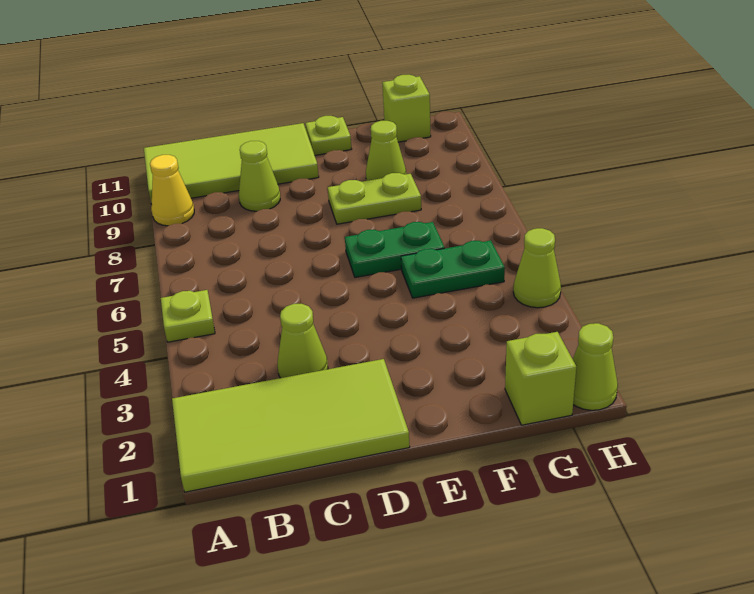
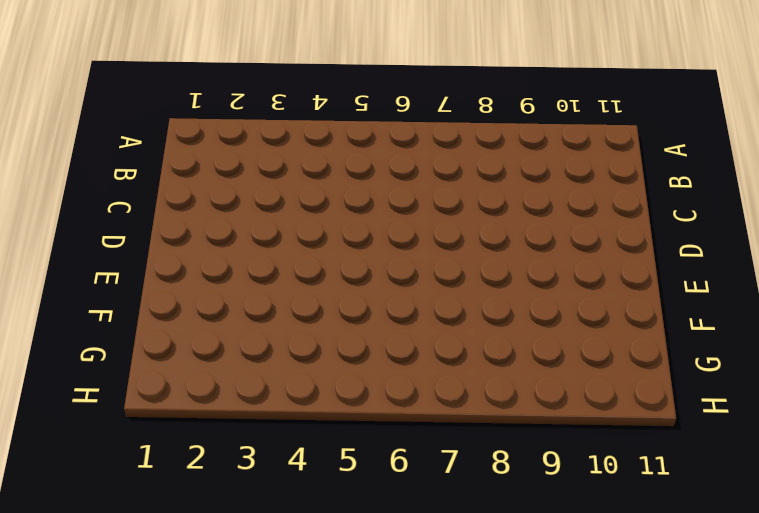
none -> lime 2x4 tile [172,359,410,492]
none -> lime 1x1 plate [161,290,215,342]
none -> yellow 1x1 cone [150,155,194,226]

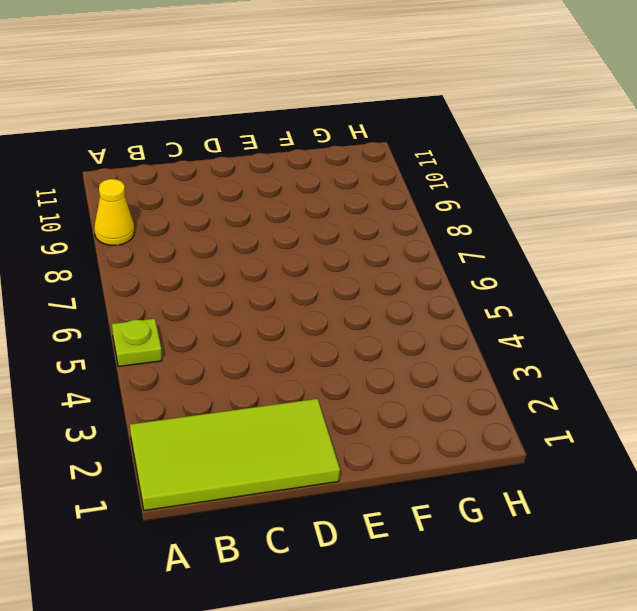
none -> lime 2x4 tile [144,123,319,204]
none -> lime 1x1 cone [277,304,328,378]
none -> lime 1x1 cone [239,141,280,211]

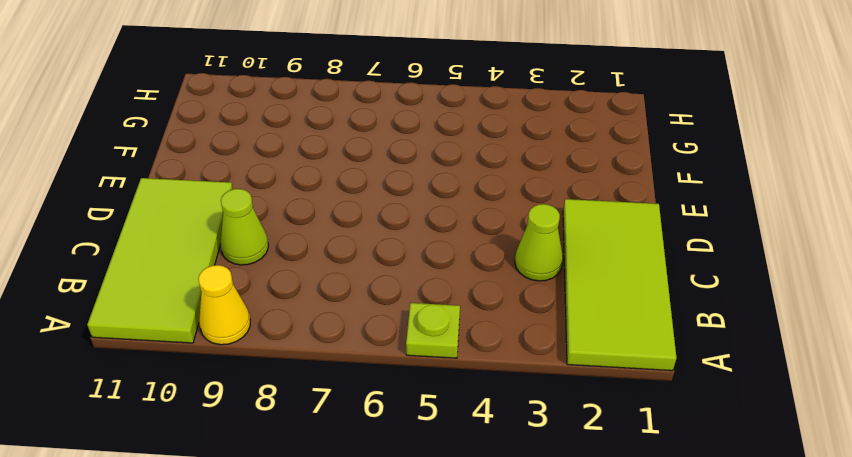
none -> green 1x2 plate [345,222,445,277]
none -> lime 1x2 plate [328,173,421,224]
none -> lime 1x1 plate [306,116,351,155]

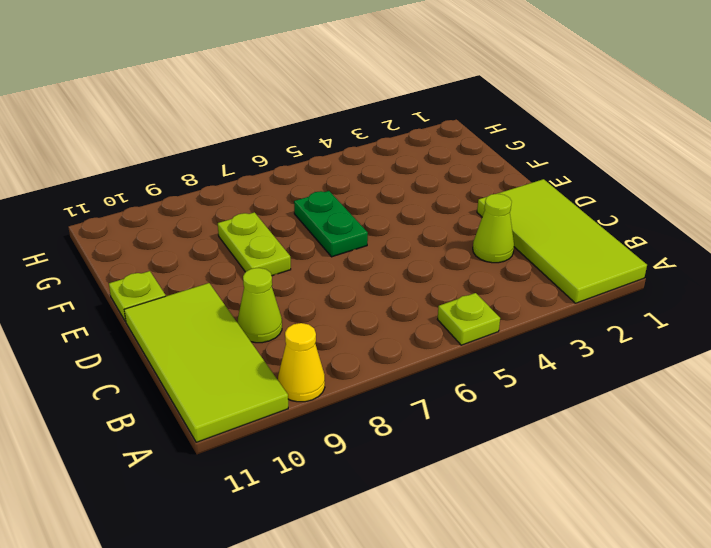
none -> green 1x2 plate [401,240,505,298]
none -> lime 1x1 cone [366,121,406,181]
none -> lime 1x1 brick [505,332,576,425]

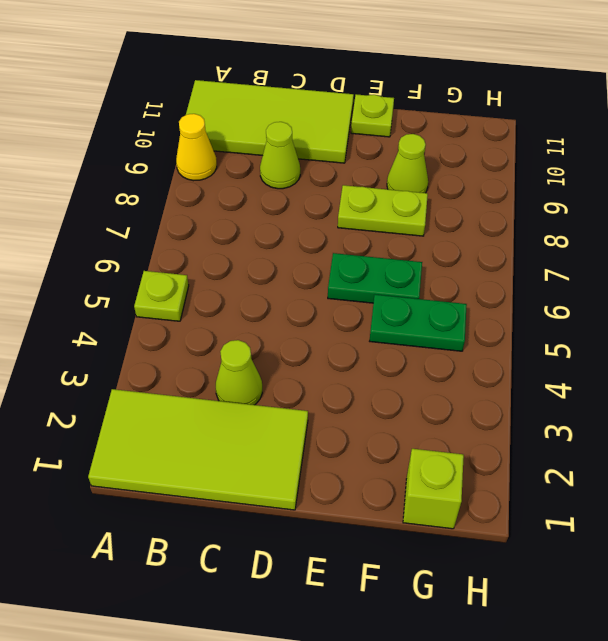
none -> lime 1x1 brick [382,75,431,142]
none -> lime 1x1 cone [573,323,618,410]
none -> lime 1x1 cone [513,228,561,308]

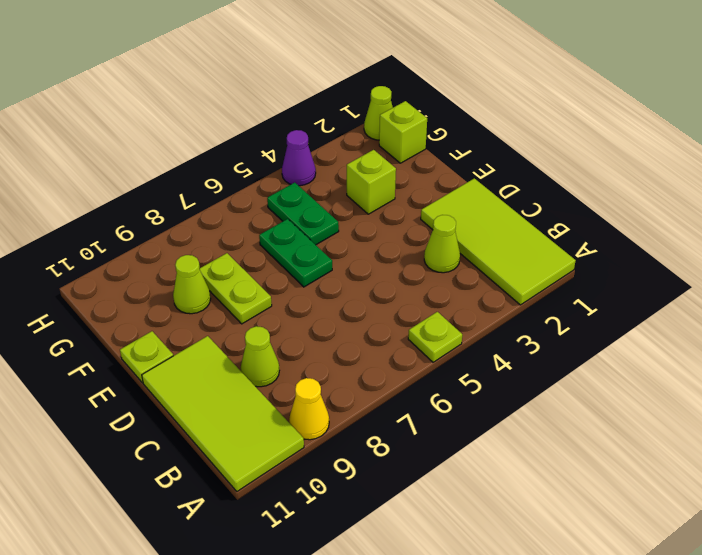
lime 1x1 brick [347,150,396,214] -> lime 1x1 brick moved to [382,75,431,142]
purple 1x1 cone [282,130,316,186] -> lime 1x1 cone [513,228,561,308]

